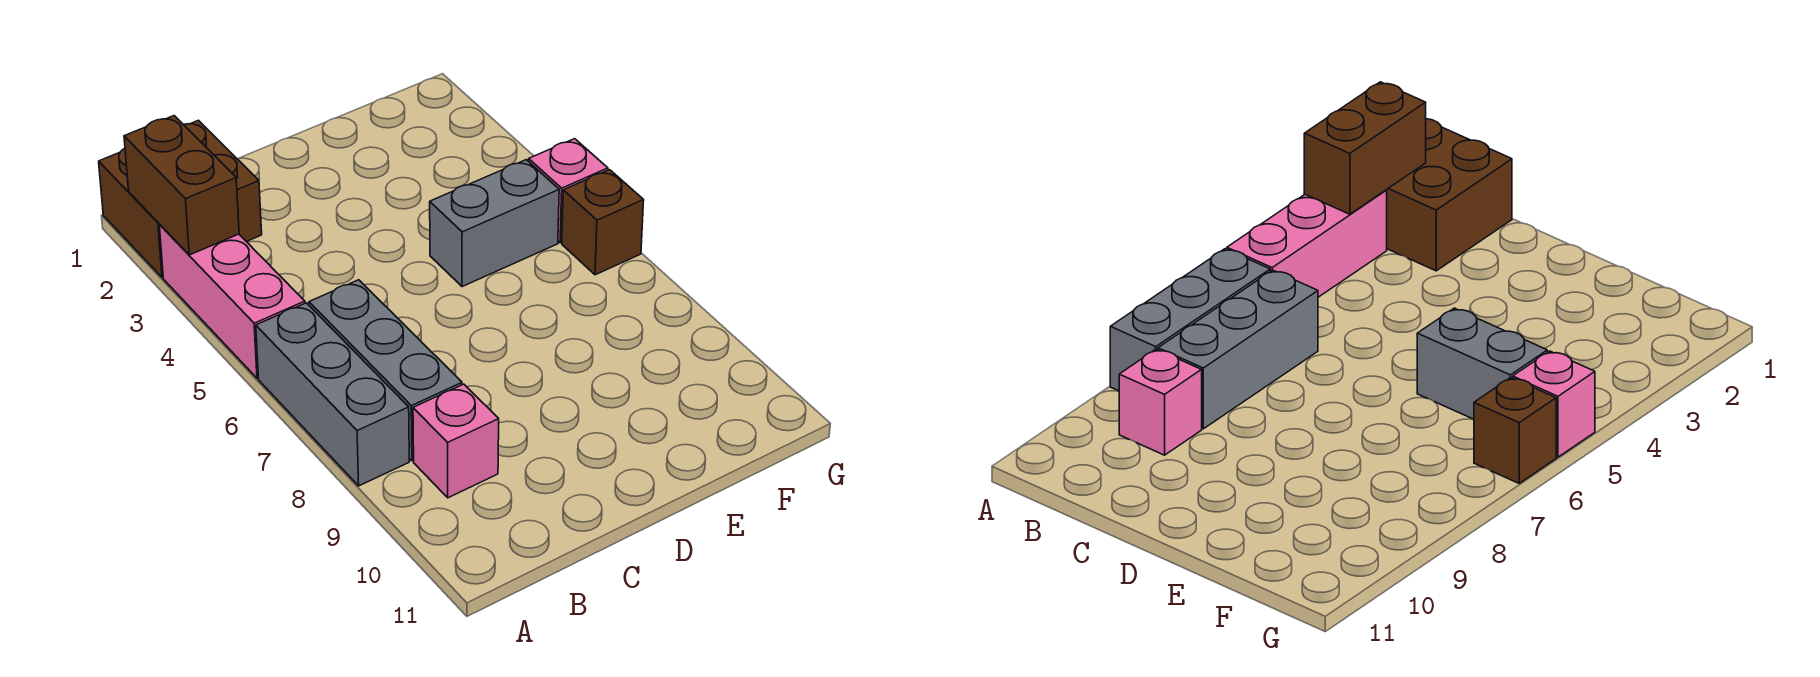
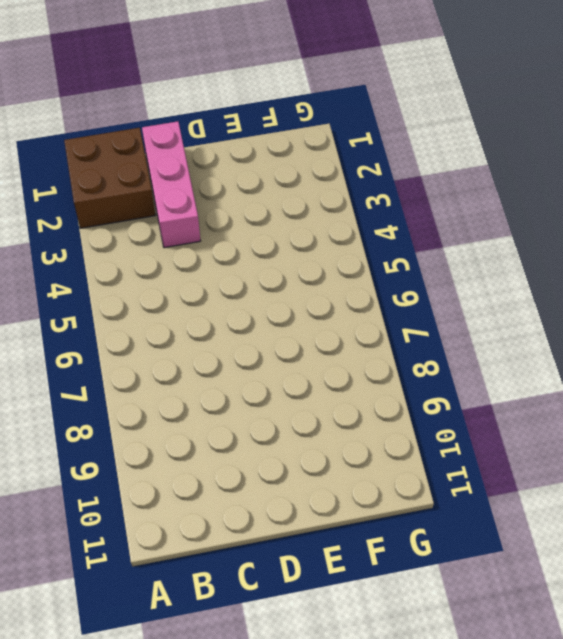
pink 1x3 brick [142,121,200,248] -> pink 1x3 brick moved to [159,225,305,378]
none -> grey 1x3 brick [256,303,409,486]
none -> grey 1x3 brick [309,280,462,461]

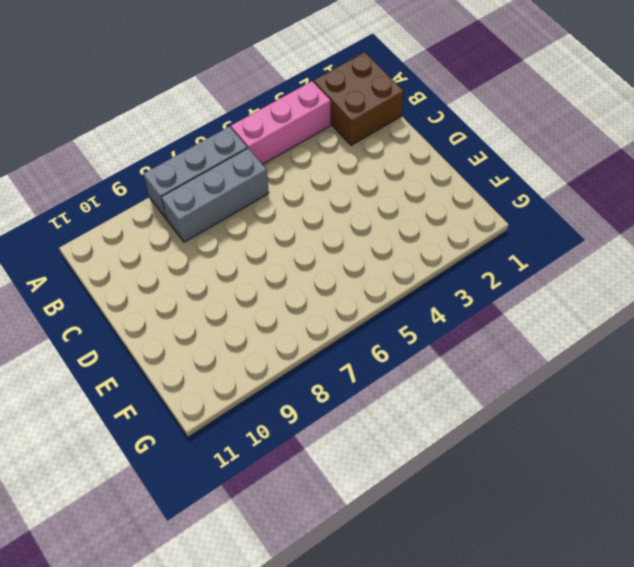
none -> pink 1x1 brick [413,384,499,498]
none -> grey 1x2 brick [430,160,559,287]

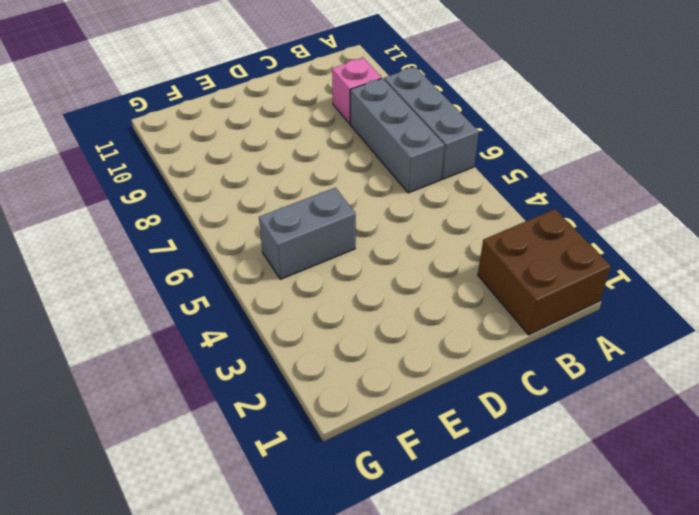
none -> pink 1x3 brick [159,225,305,378]
none -> pink 1x1 brick [529,139,608,243]

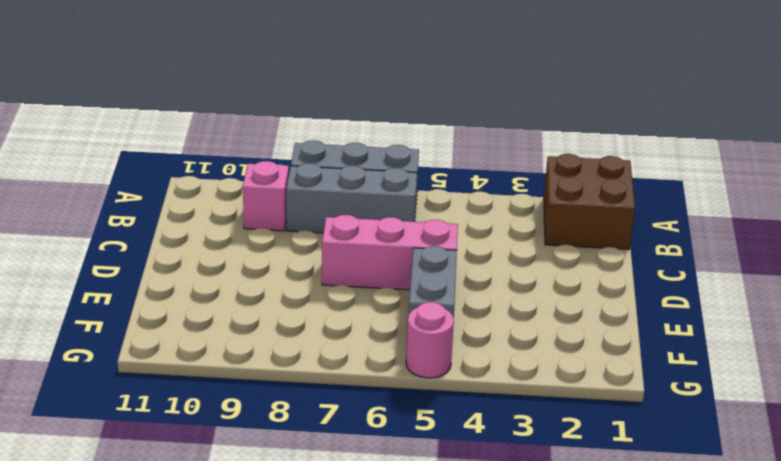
pink 1x3 brick [322,215,458,290] -> pink 1x3 brick moved to [159,225,305,378]
pink 1x1 round brick [406,302,454,378] -> pink 1x1 brick [529,139,608,243]
none -> brown 1x1 brick [562,170,644,275]
none -> brown 1x2 brick [124,116,239,255]

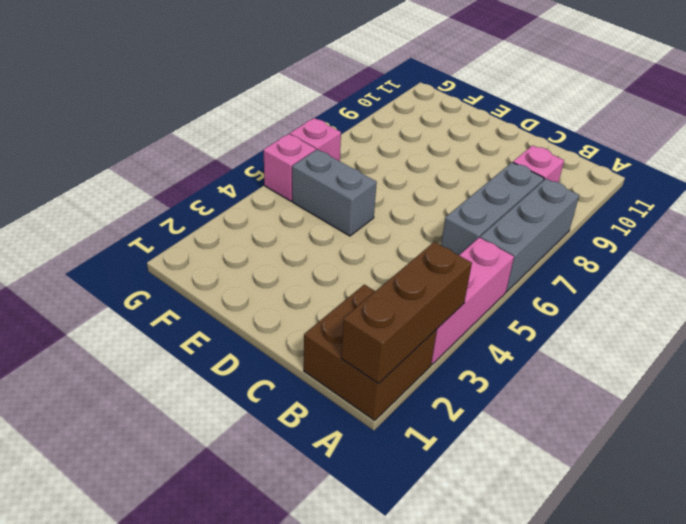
brown 1x3 brick [341,242,472,383] -> brown 1x2 brick [124,116,239,255]
pink 1x1 brick [290,118,341,161] -> brown 1x1 brick [562,170,644,275]

